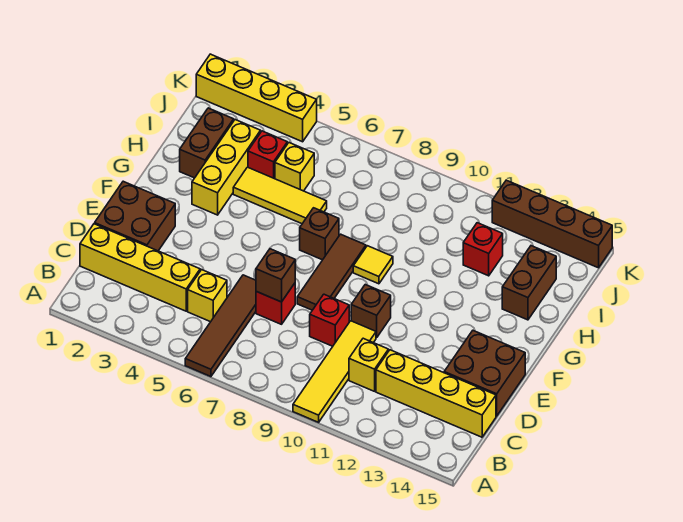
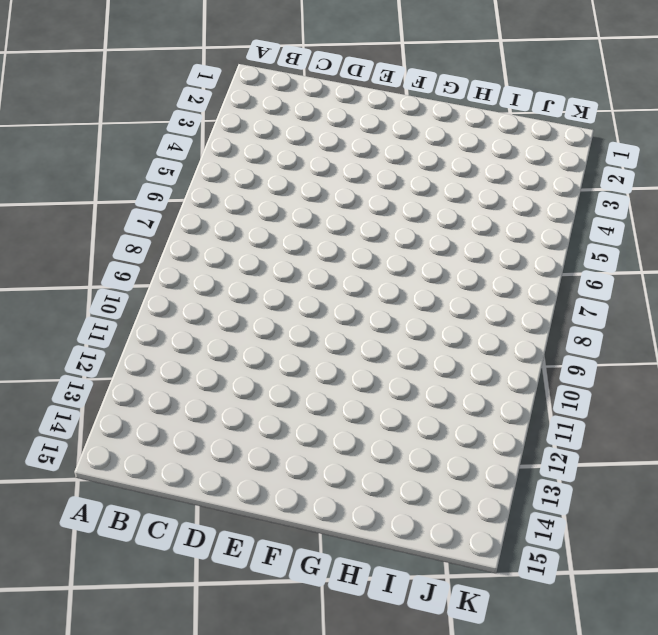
none -> brown 1x4 tile [185,275,256,377]
none -> yellow 1x4 tile [293,321,376,422]
none -> yellow 1x4 brick [80,224,200,311]

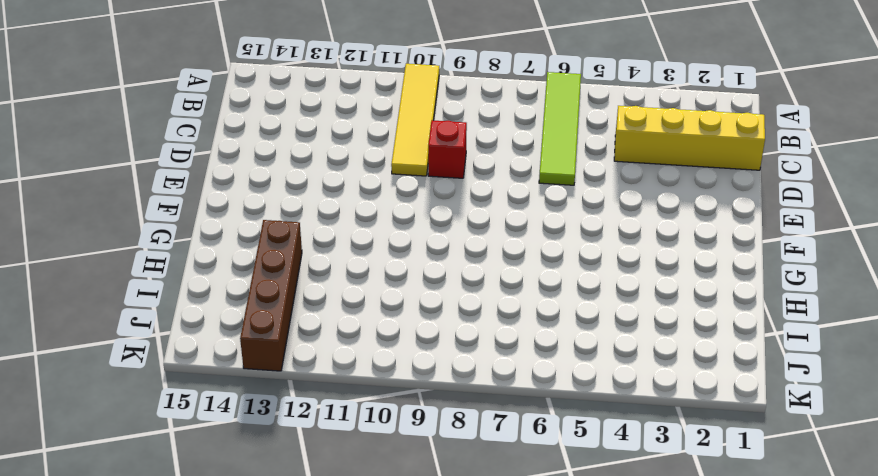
lime 1x4 tile [539,72,581,185] -> brown 1x4 tile [185,275,256,377]
brown 1x4 brick [240,220,302,371] -> brown 1x4 brick turned to [492,180,612,268]
none -> yellow 1x1 brick [188,270,227,322]
none -> yellow 1x1 brick [349,338,388,391]
none -> yellow 1x4 brick [376,350,496,437]

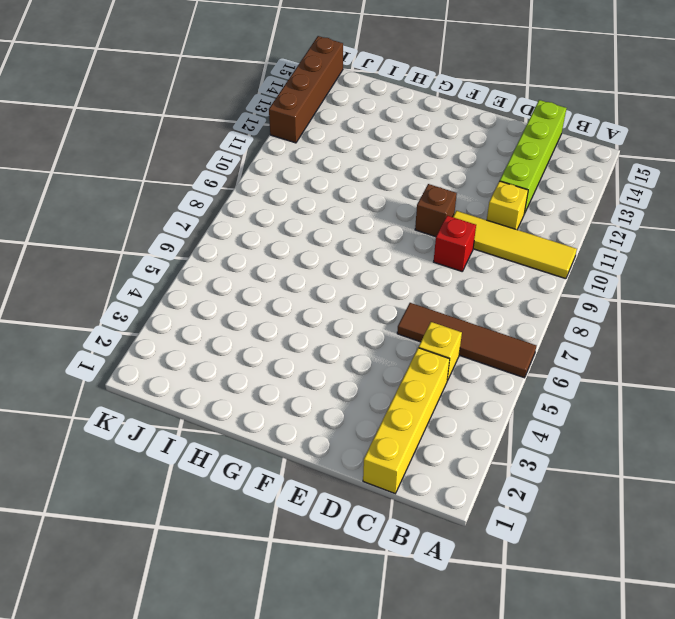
lime 1x4 brick [500,100,566,213] -> yellow 1x4 brick [376,350,496,437]
none -> brown 2x2 brick [95,181,175,251]
none -> red 1x1 brick [256,283,295,324]
none -> brown 2x2 brick [444,331,525,416]

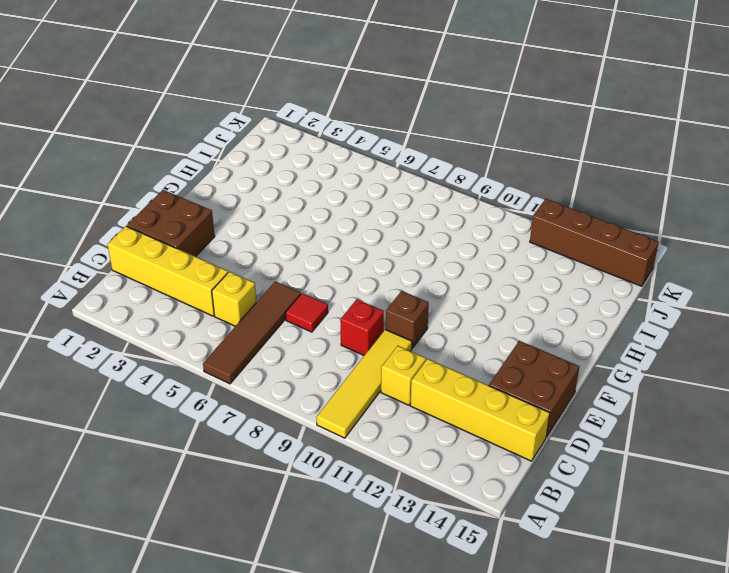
red 1x1 tile [285,293,328,332] -> red 1x1 brick [256,283,295,324]
none -> brown 1x3 tile [297,234,366,310]
none -> yellow 1x3 brick [192,120,261,215]
none -> brown 1x1 brick [300,208,339,260]

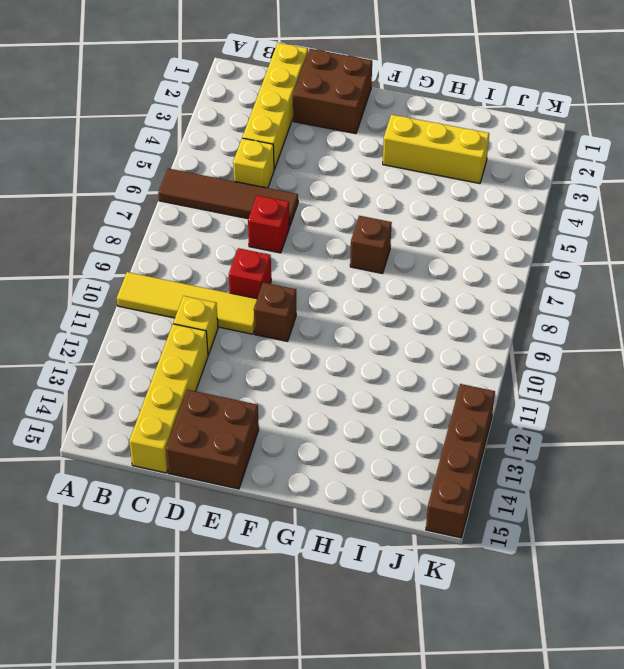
none -> brown 1x3 tile [297,234,366,310]
none -> yellow 1x1 tile [353,246,393,284]
none -> brown 1x2 brick [180,108,234,178]

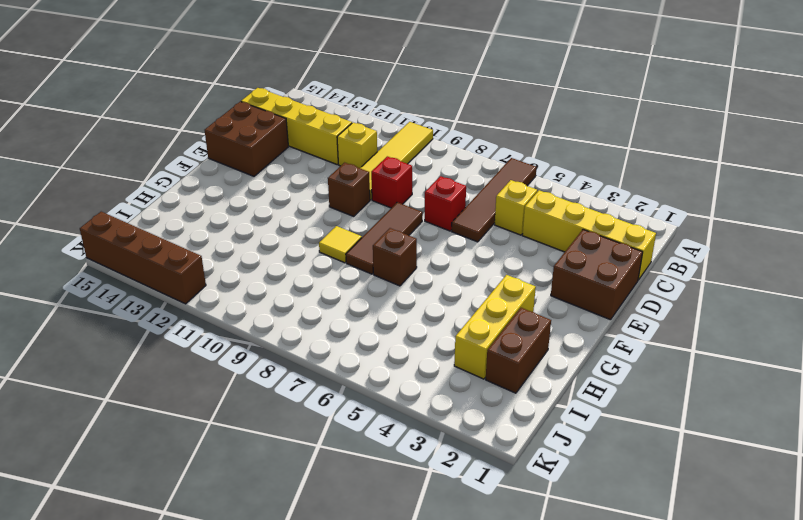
none -> yellow 1x3 tile [233,167,327,224]
none -> brown 1x2 brick [502,246,556,320]
none -> red 1x1 brick [248,131,287,179]

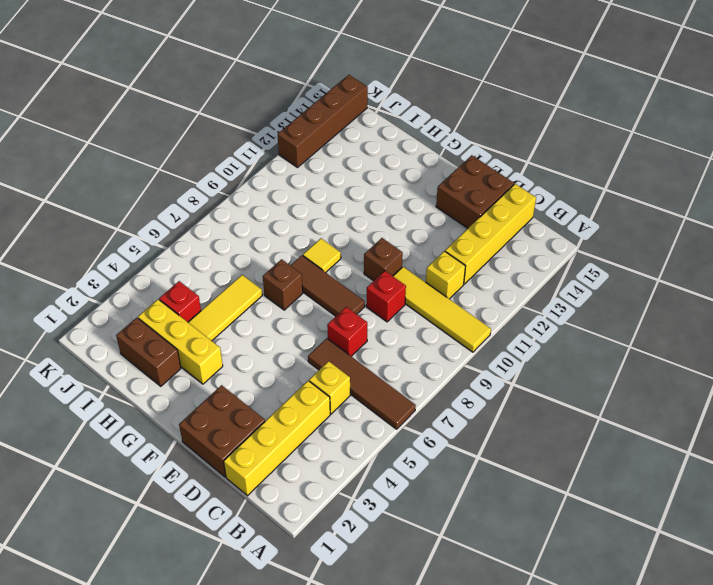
none -> brown 1x2 brick [502,246,556,320]
none -> yellow 1x1 brick [275,143,314,191]
none -> red 1x1 brick [463,223,503,276]

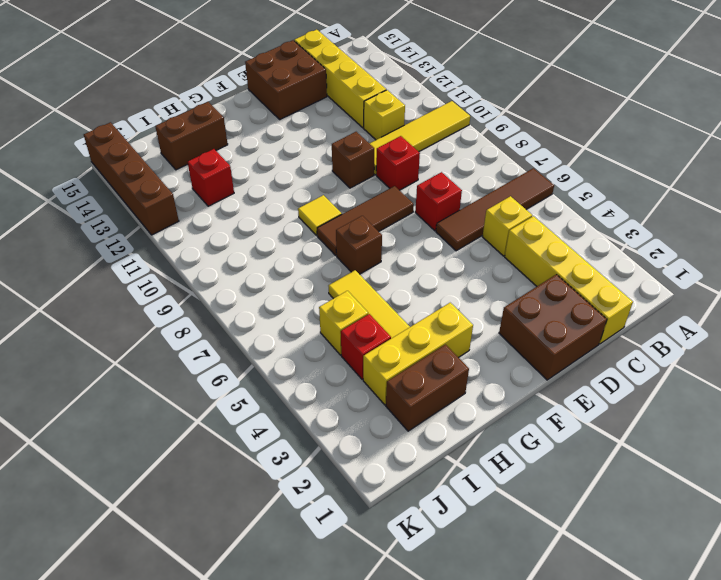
none -> yellow 1x4 brick [196,54,317,142]
none -> brown 1x1 brick [256,249,295,302]

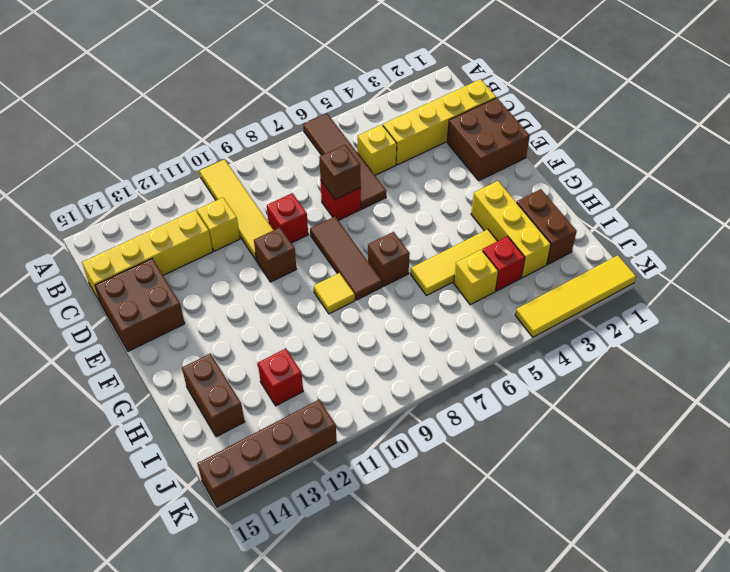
yellow 1x4 tile [515,255,636,337] -> yellow 1x4 brick [196,54,317,142]

